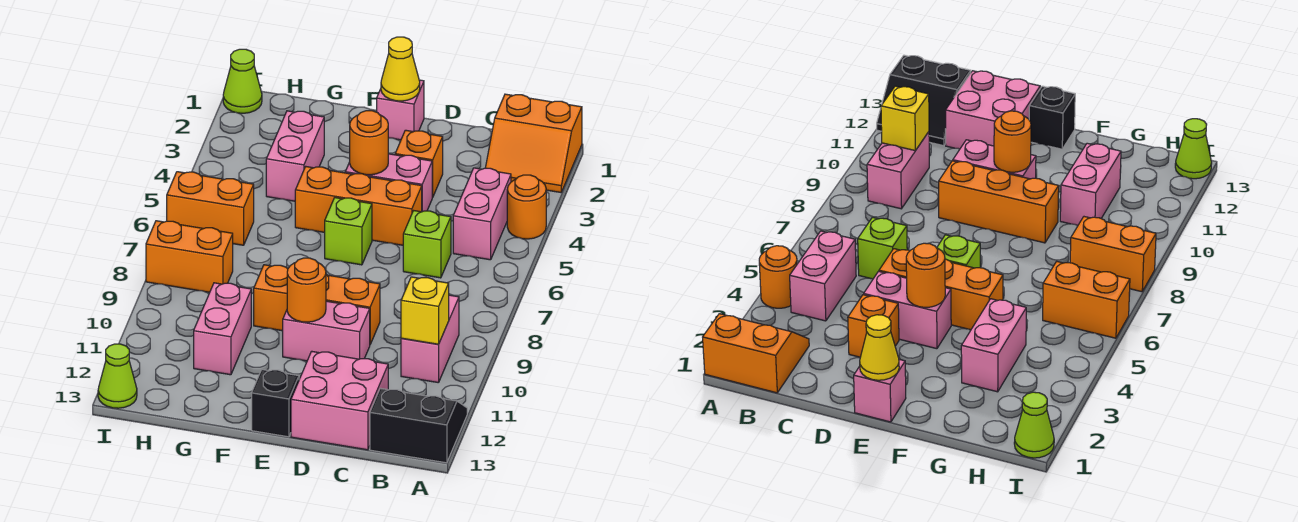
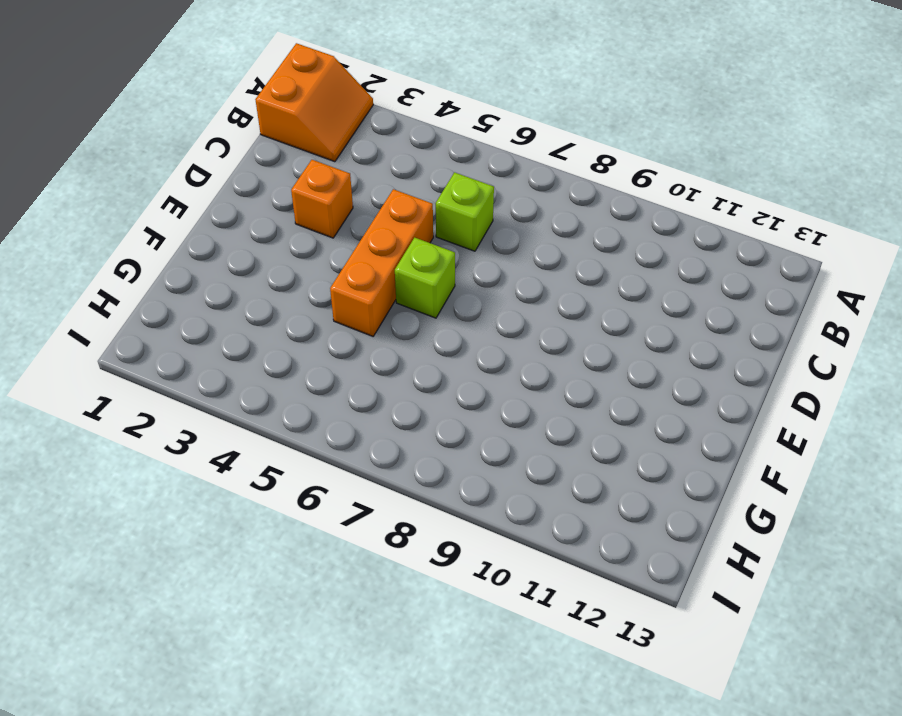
none -> orange 1x1 round brick [507,175,546,239]
none -> black 2x2 slope [370,388,467,463]
none -> pink 1x2 brick [453,168,511,260]

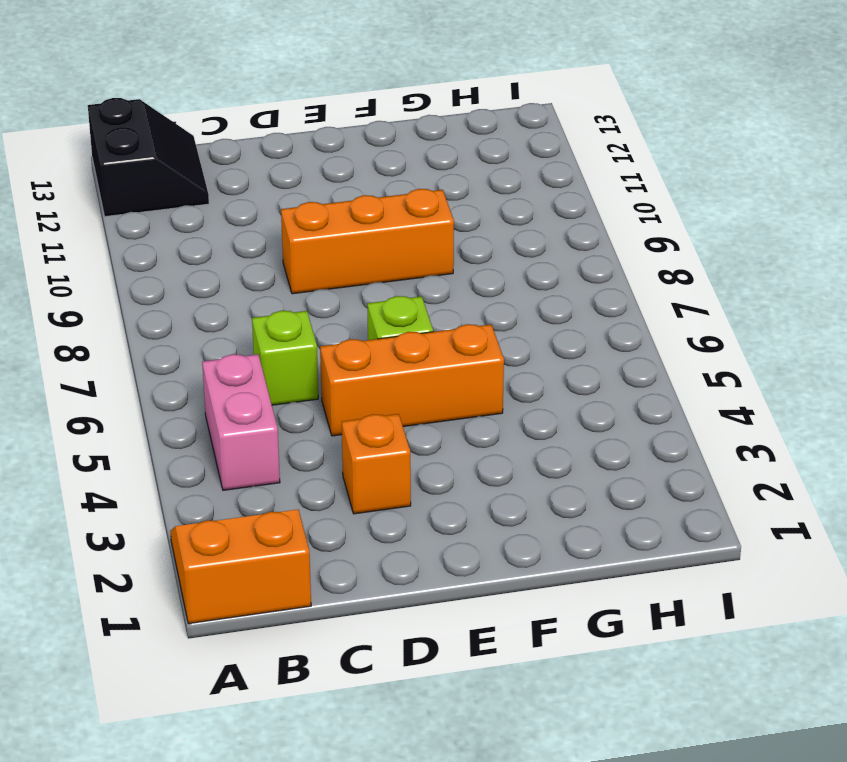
black 2x2 slope [88,98,209,217] -> black 2x2 slope turned to [370,388,467,463]
none -> orange 1x1 round brick [507,175,546,239]
none -> pink 1x2 brick [401,295,459,383]
none -> pink 2x2 brick [291,351,388,450]

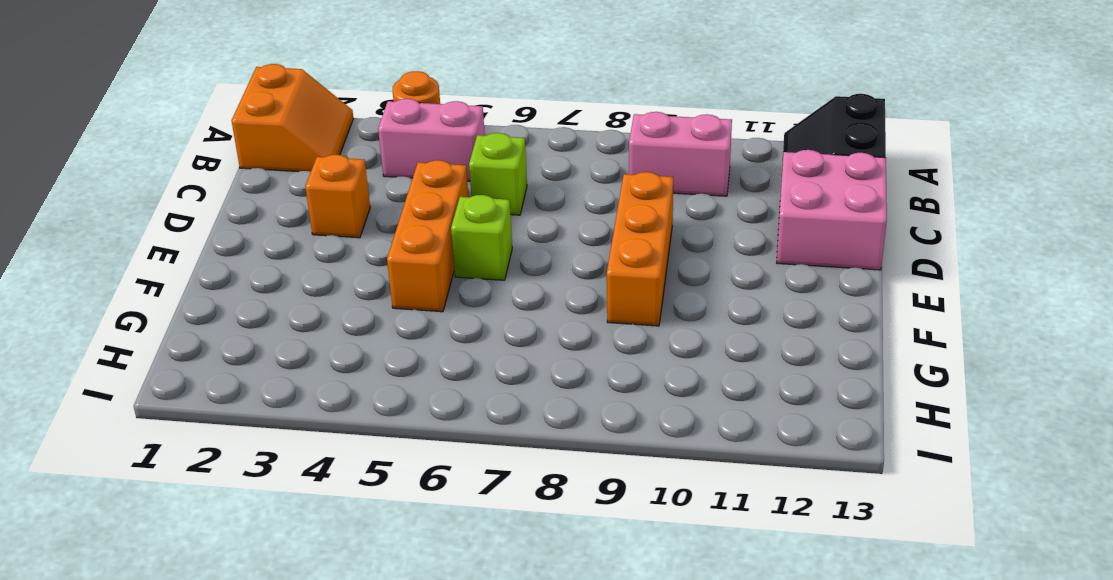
none -> pink 1x2 brick [345,154,433,212]
none -> pink 1x2 brick [283,301,370,361]
none -> pink 1x1 brick [377,80,424,140]

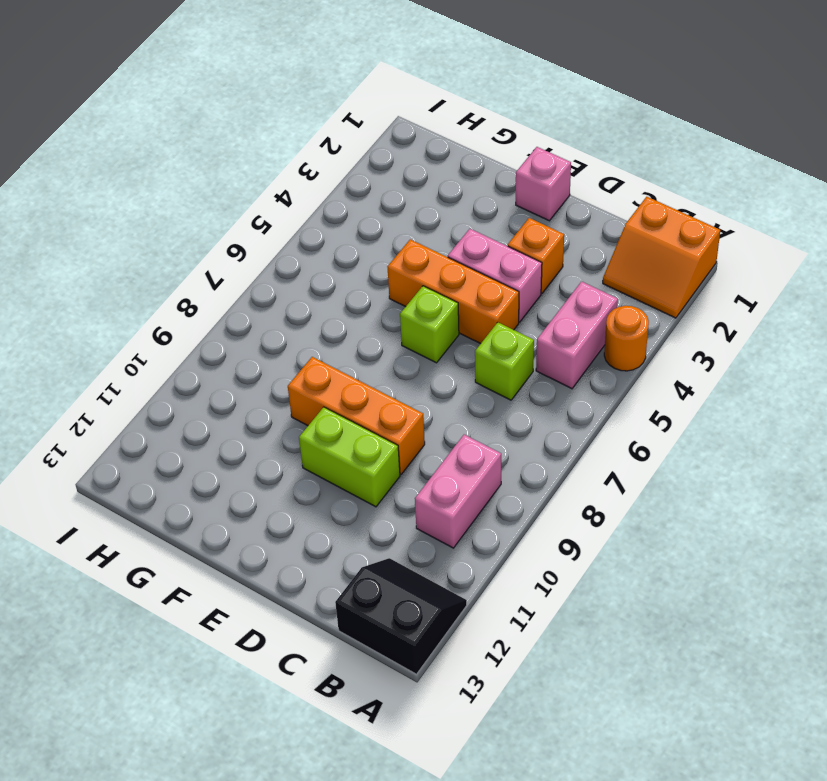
lime 1x2 brick [299,407,400,507] -> pink 1x2 brick [283,301,370,361]
none -> pink 2x2 brick [291,351,388,450]
none -> black 1x1 brick [252,370,299,437]
none -> pink 1x2 brick [266,111,324,201]

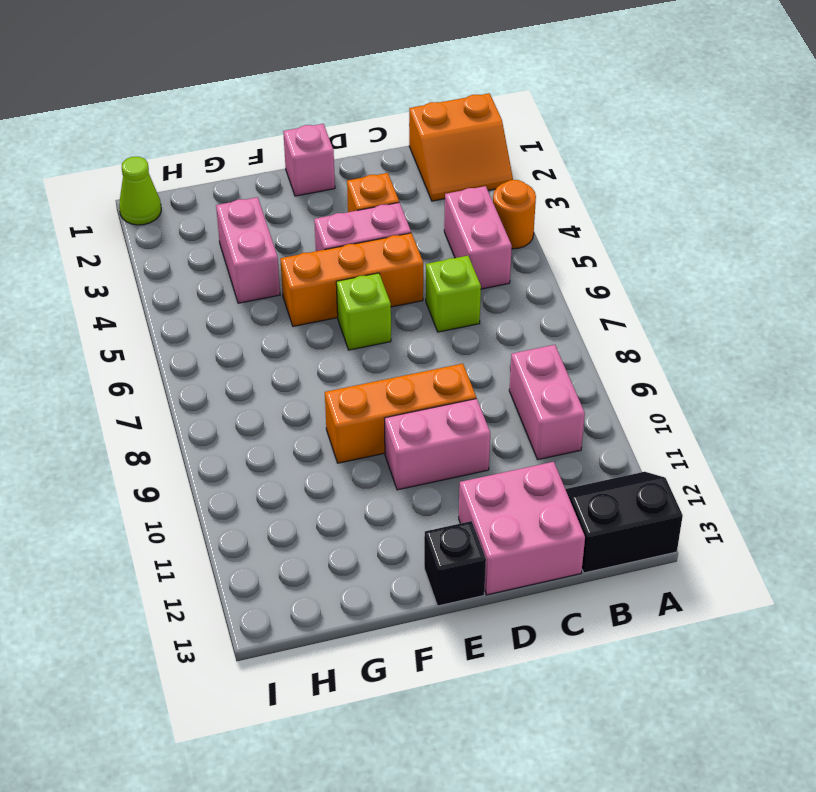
none -> pink 1x2 brick [194,283,251,375]
none -> orange 1x2 brick [167,172,254,245]
none -> orange 1x2 brick [146,221,233,292]

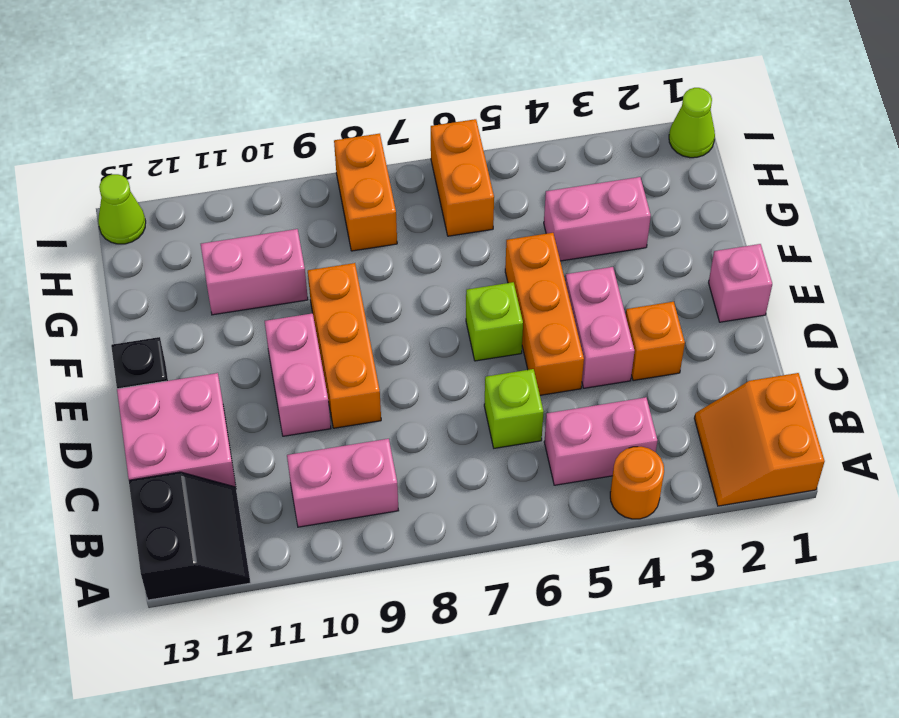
none -> yellow 1x1 brick [401,277,449,344]
none -> yellow 1x1 cone [381,37,420,101]
none -> orange 1x1 round brick [350,111,388,175]

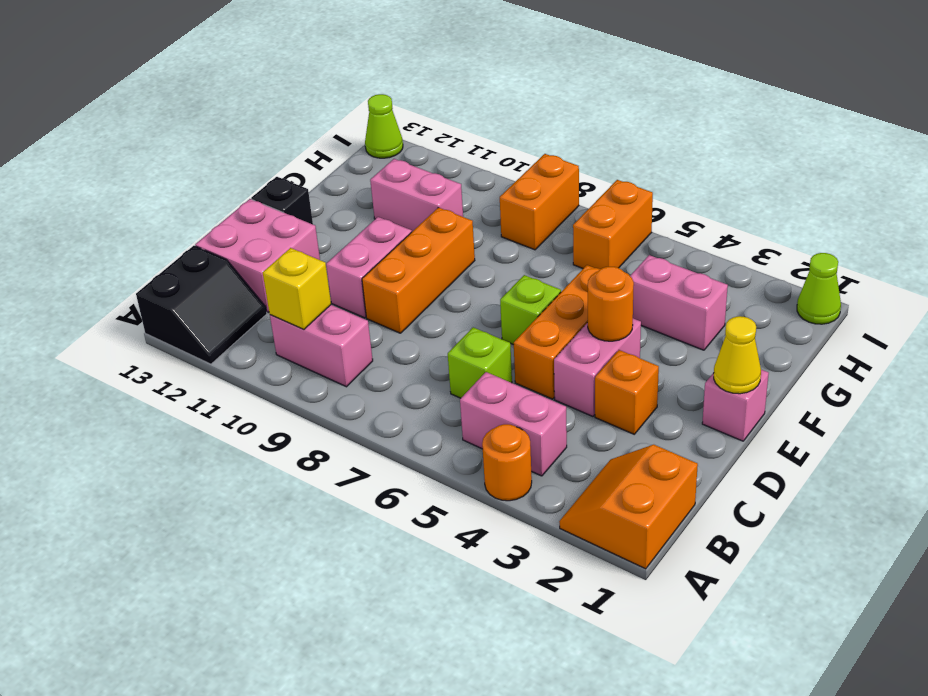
none -> orange 1x1 round brick [287,258,326,322]

